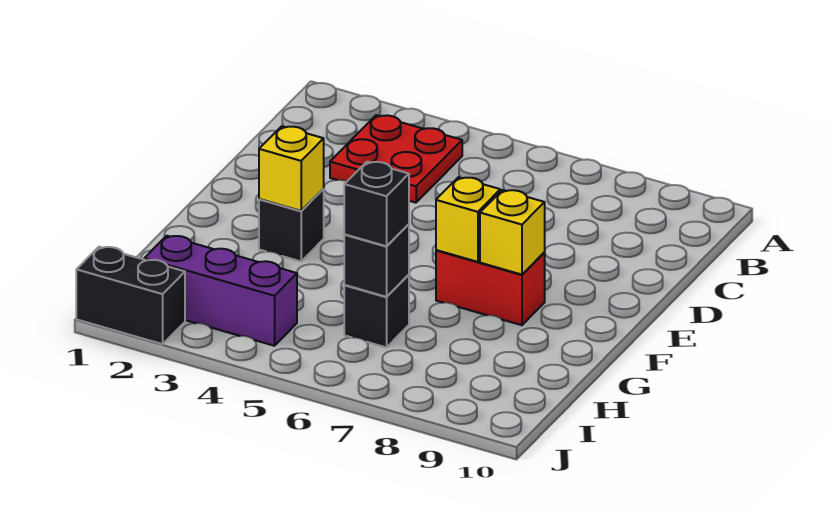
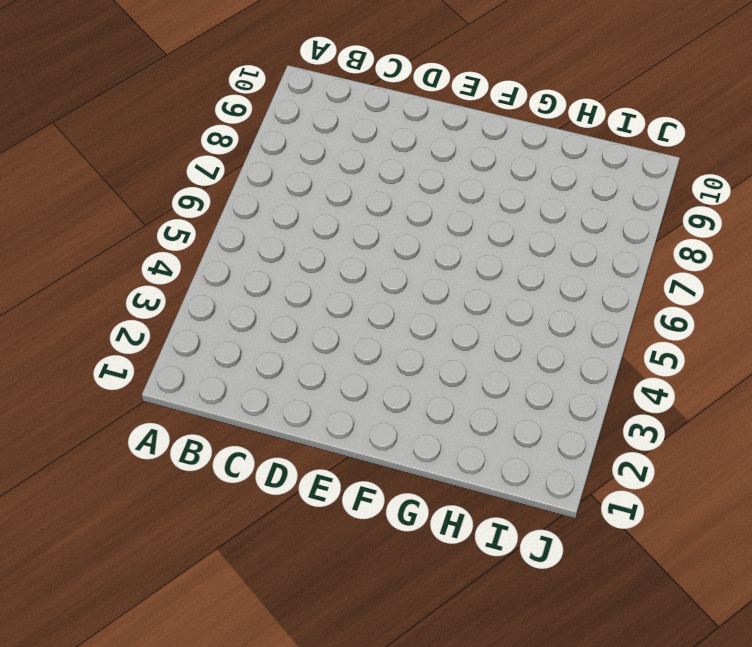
none -> red 2x2 plate [330,115,462,203]
none -> black 1x1 brick [259,189,324,261]

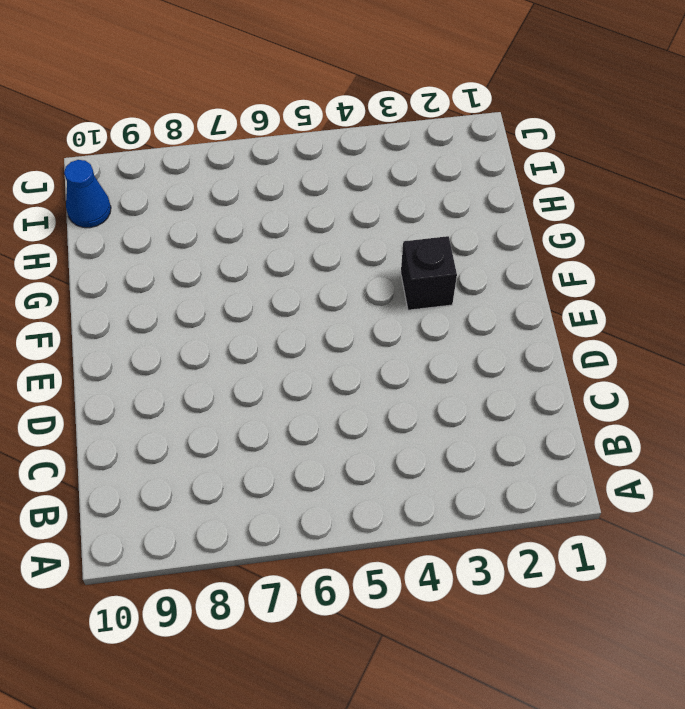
blue 1x1 cone [64,160,111,228] -> none
none -> red 2x2 plate [330,115,462,203]
none -> red 1x2 brick [436,250,545,325]

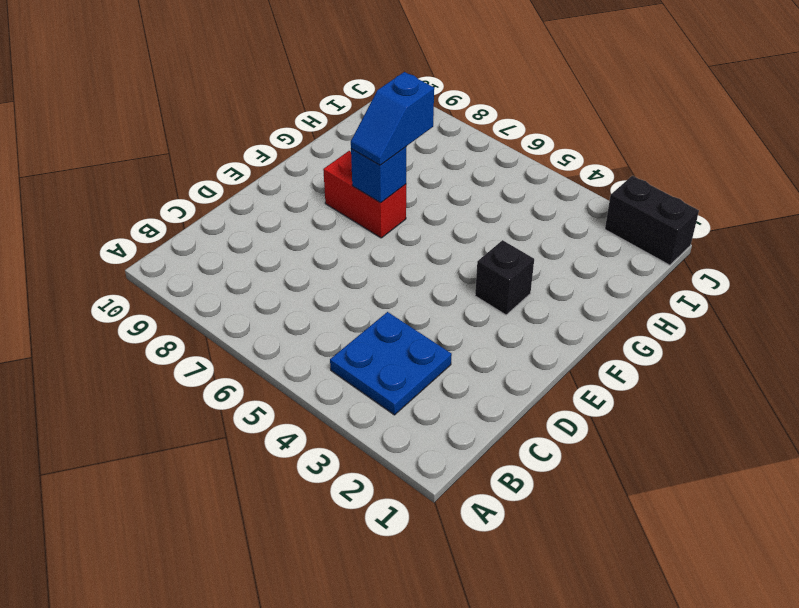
blue 2x2 plate [330,312,452,415] -> red 2x2 plate [330,115,462,203]
blue 1x1 brick [351,147,406,203] -> yellow 1x1 brick [436,177,500,262]
blue 1x2 slope [351,72,434,165] -> none
none -> black 1x1 brick [344,275,409,347]
none -> purple 1x3 brick [144,236,297,346]

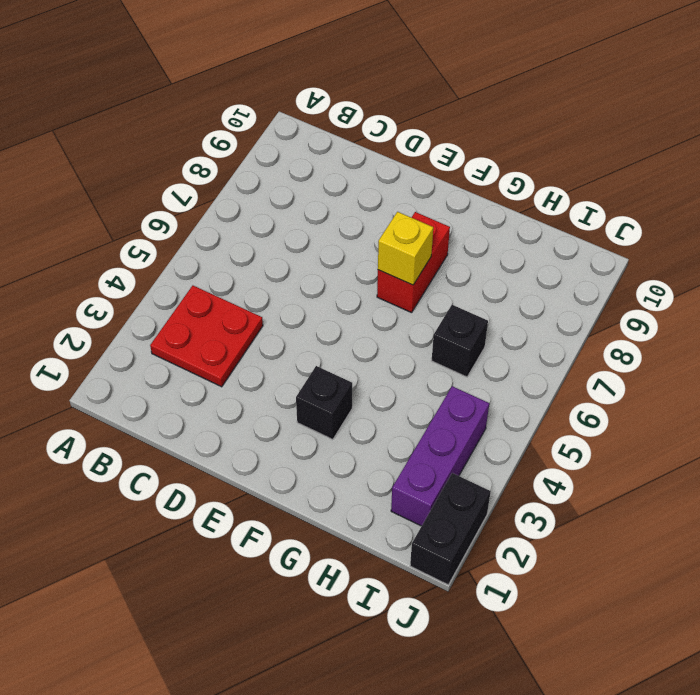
none -> yellow 1x1 brick [259,126,324,211]
none -> yellow 1x1 brick [480,190,545,275]

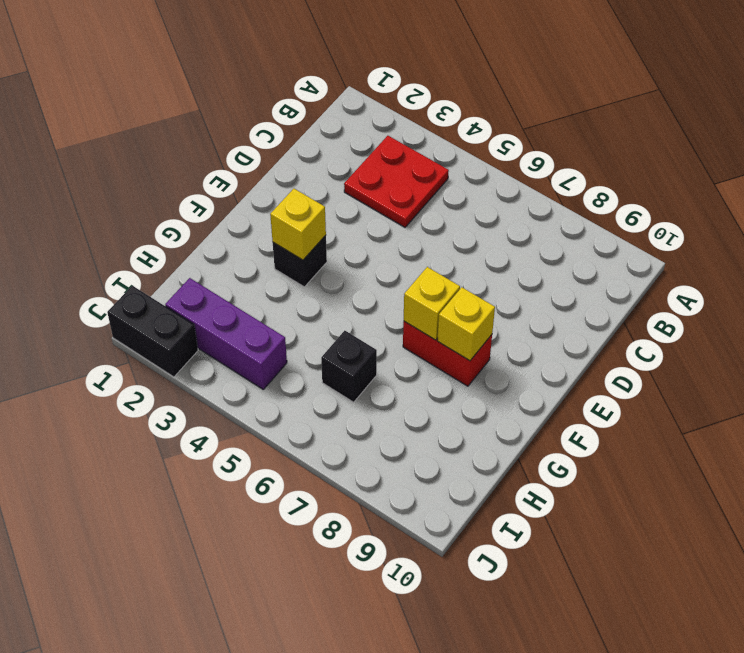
none -> black 1x1 brick [344,224,409,297]
none -> black 1x1 brick [344,162,409,246]

